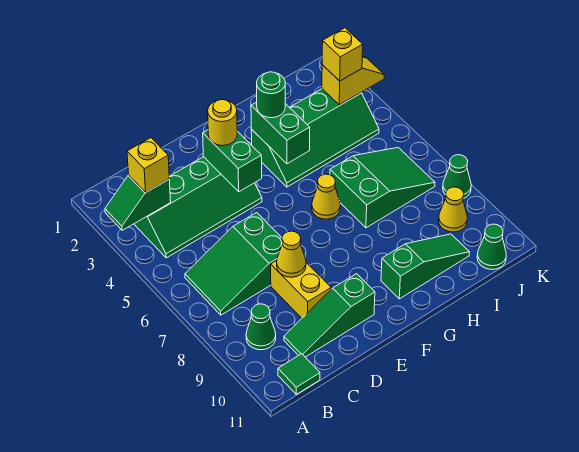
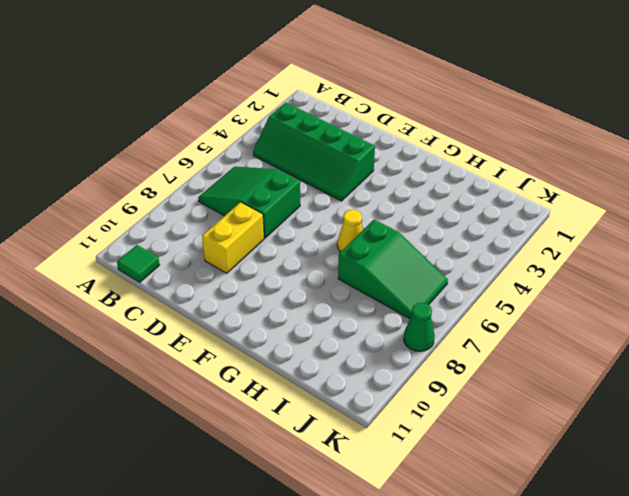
none -> green 1x1 cone [246,304,276,350]
none -> green 1x3 slope [284,274,375,357]
none -> green 2x4 slope [251,89,379,187]

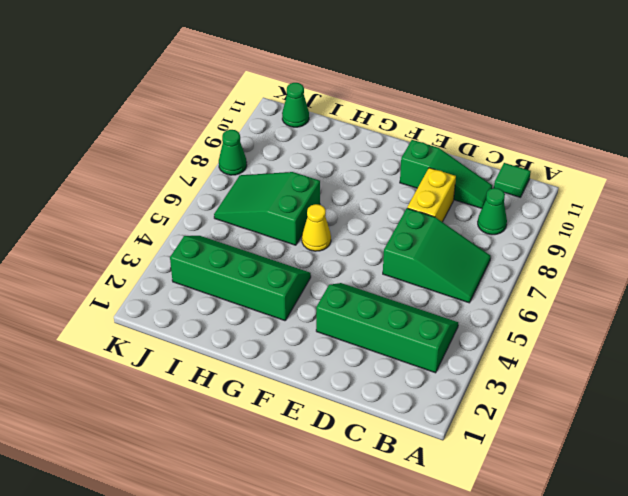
none -> green 1x3 slope [381,234,469,299]
none -> yellow 1x1 cone [439,187,467,232]
none -> green 1x2 slope [105,175,171,230]

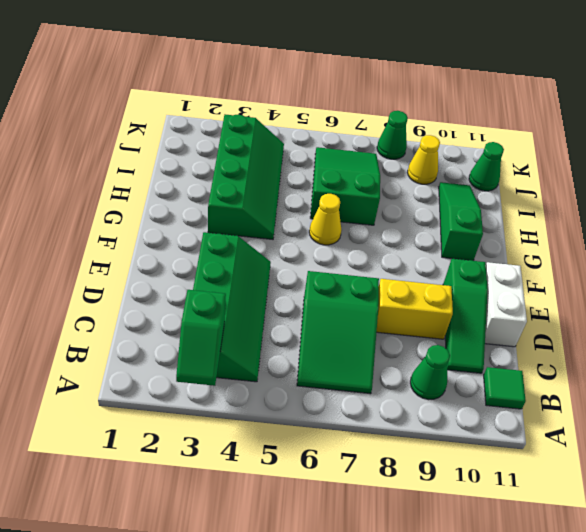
white 1x2 brick [485,262,527,347] -> none
none -> yellow 1x1 cone [277,231,306,277]
none -> green 1x2 brick [203,130,262,192]
none -> green 1x2 brick [251,102,310,164]

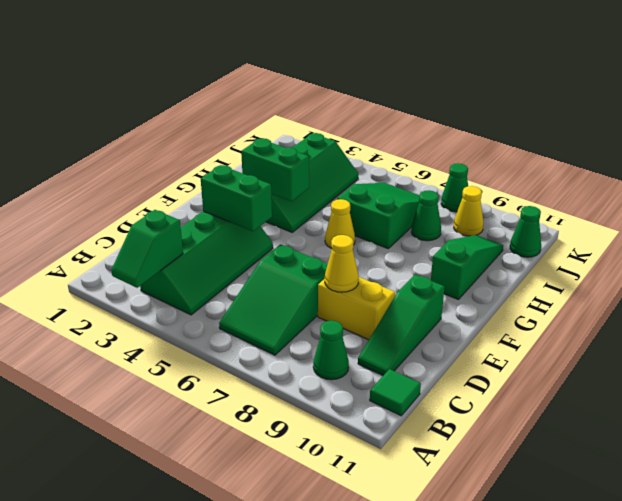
green 1x1 cone [411,190,441,241] -> none
none -> yellow 1x2 slope [322,57,384,105]
none -> yellow 1x1 brick [127,138,169,192]
none -> yellow 1x1 round brick [208,100,237,146]

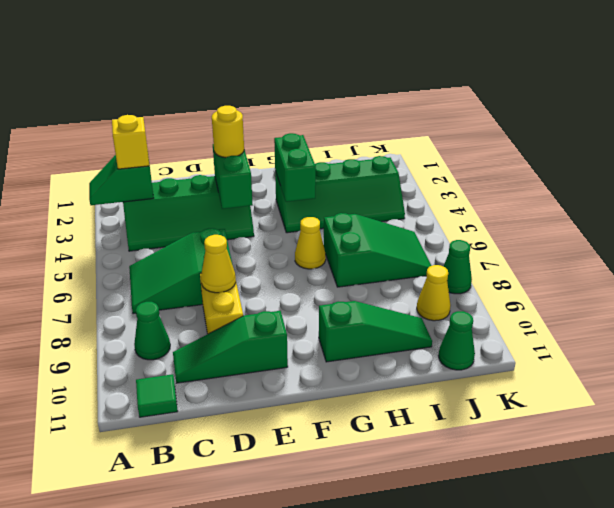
none -> yellow 1x2 slope [322,57,384,105]
none -> green 1x1 round brick [257,72,285,118]
none -> yellow 1x1 brick [322,28,363,81]

